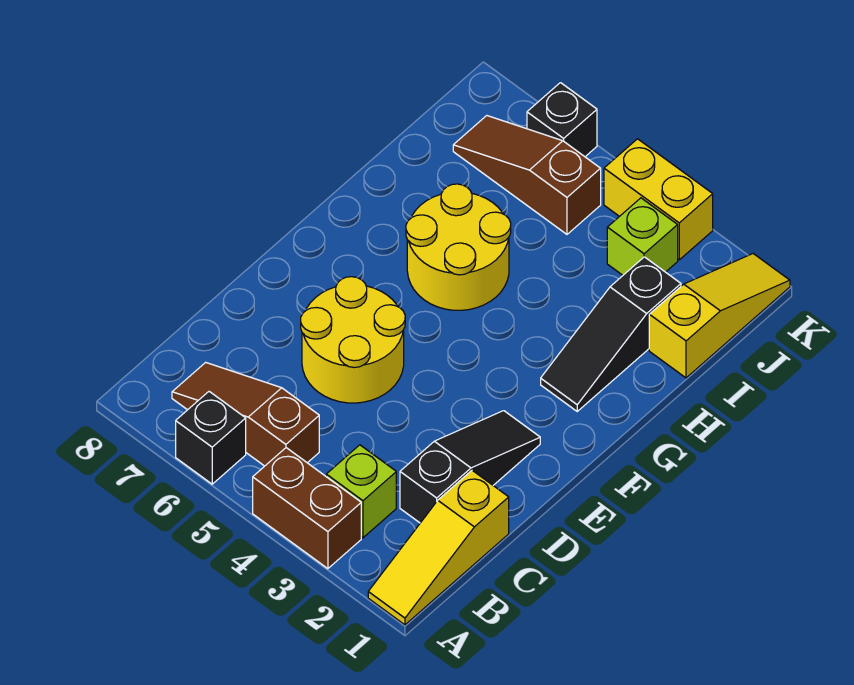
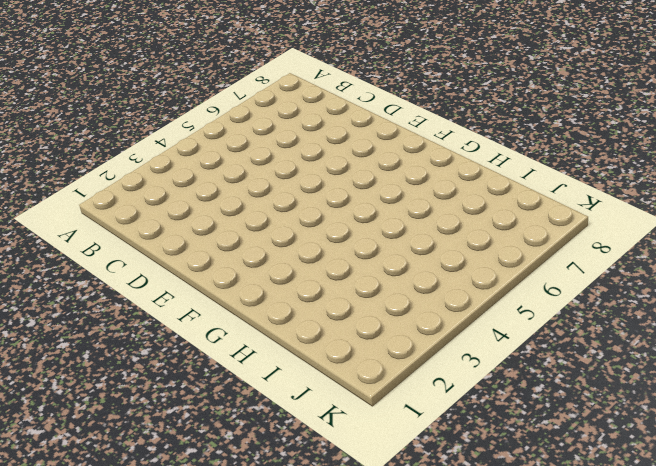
none -> yellow 1x3 slope [368,470,509,625]
none -> brown 1x2 brick [253,448,361,569]
none -> black 1x1 brick [176,392,246,484]

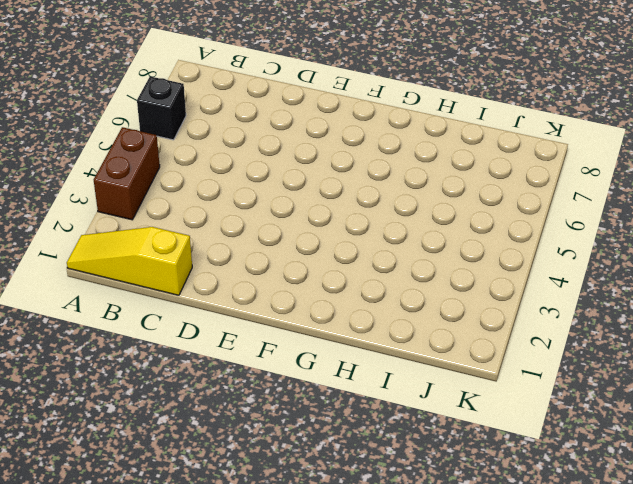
none -> lime 1x1 brick [326,445,396,538]
none -> brown 1x3 slope [172,362,319,466]
none -> black 1x3 slope [400,411,540,523]

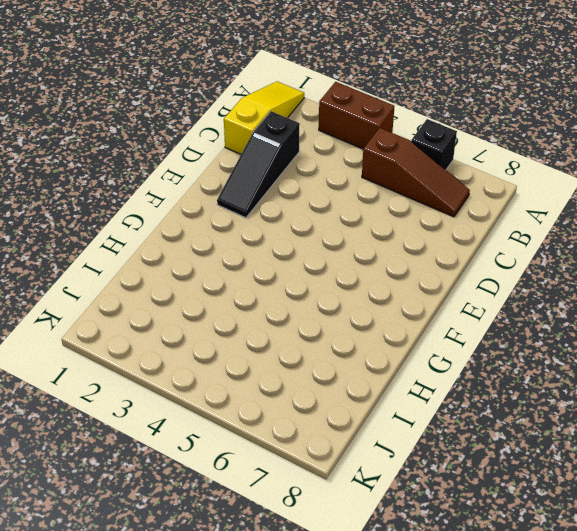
none -> lime 1x1 brick [326,445,396,538]
none -> yellow 2x2 round brick [301,277,405,403]
none -> black 1x3 slope [541,257,681,411]

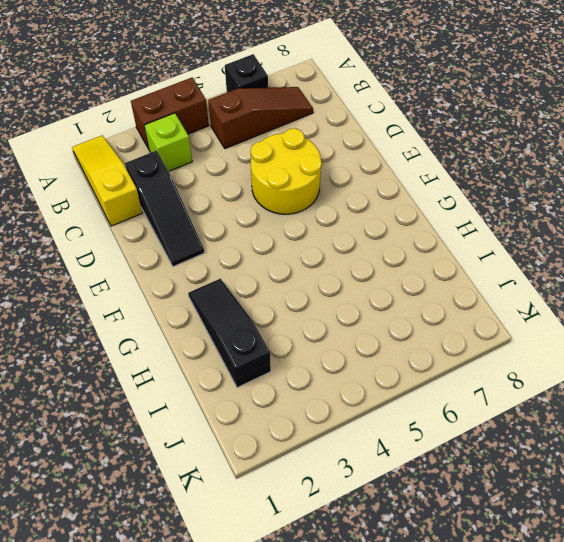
none -> yellow 2x2 round brick [406,184,511,310]
none -> yellow 1x3 slope [649,254,790,378]
none -> lime 1x1 brick [607,198,678,275]

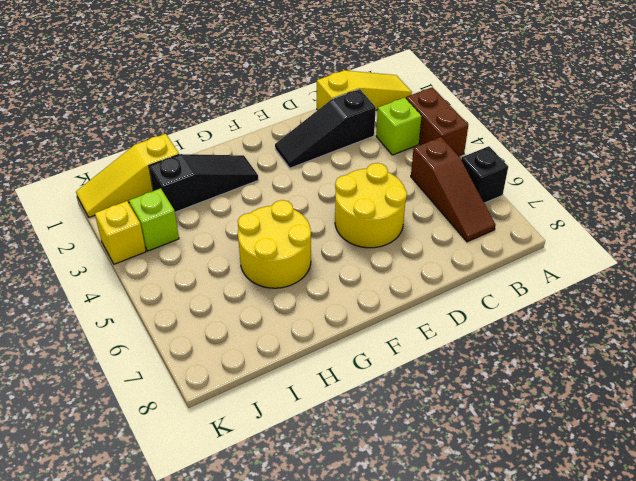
yellow 1x1 brick [95,201,146,264] -> yellow 1x2 brick [604,139,713,260]
none -> brown 1x3 slope [453,116,601,234]
none -> black 1x1 brick [527,83,597,157]

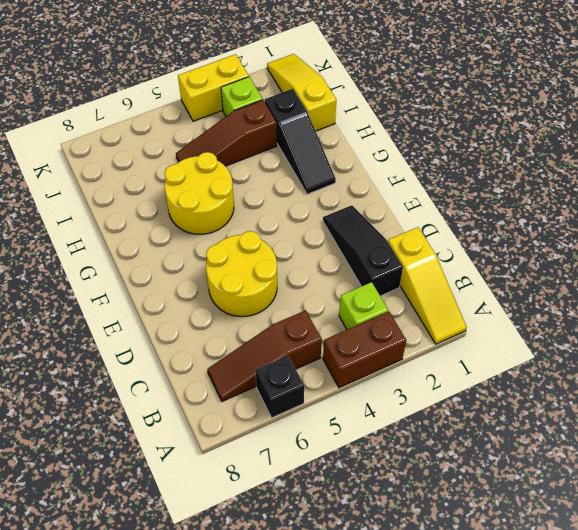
brown 1x3 slope [176,100,277,166] -> brown 1x3 slope moved to [453,116,601,234]
none -> black 1x1 brick [527,83,597,157]

